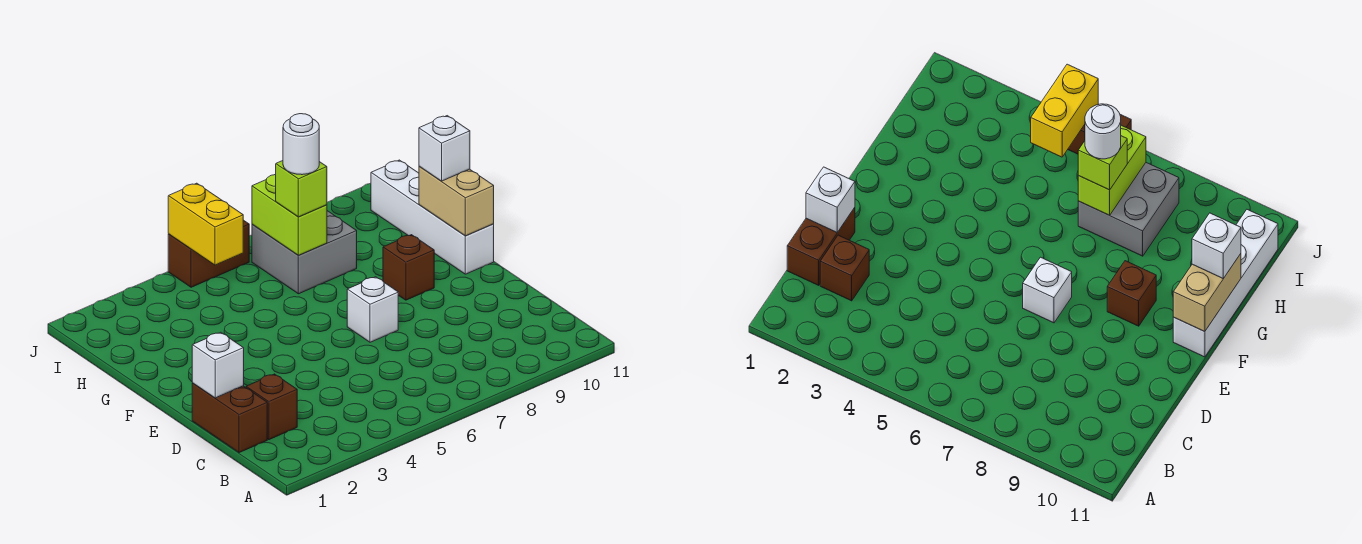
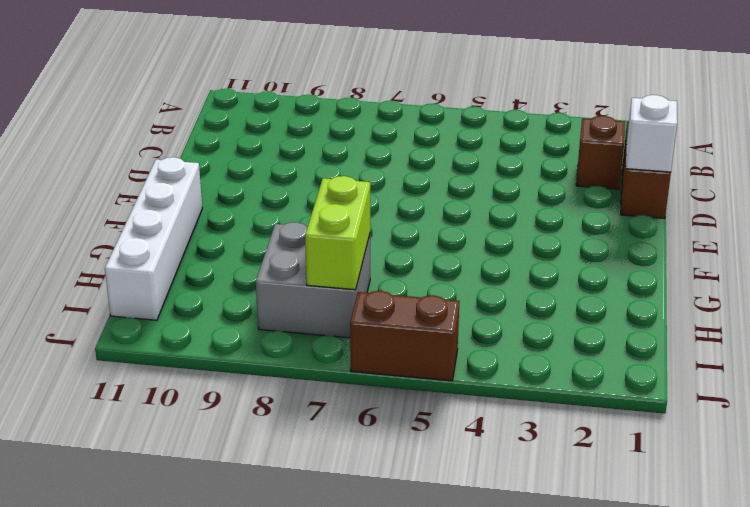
none -> white 1x1 brick [347,277,398,342]
none -> brown 1x1 brick [383,235,434,300]
none -> tan 1x2 brick [419,166,494,236]

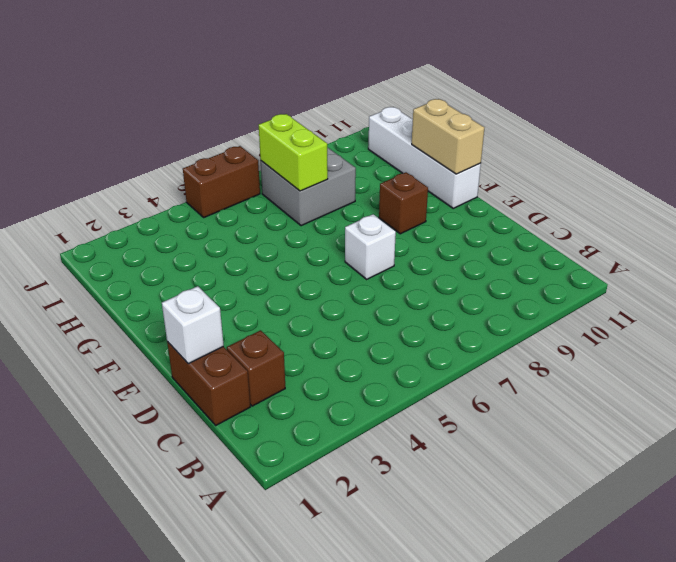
none -> yellow 1x2 brick [168,183,243,265]
none -> white 1x1 brick [419,116,470,181]
none -> lime 1x1 brick [276,161,327,217]

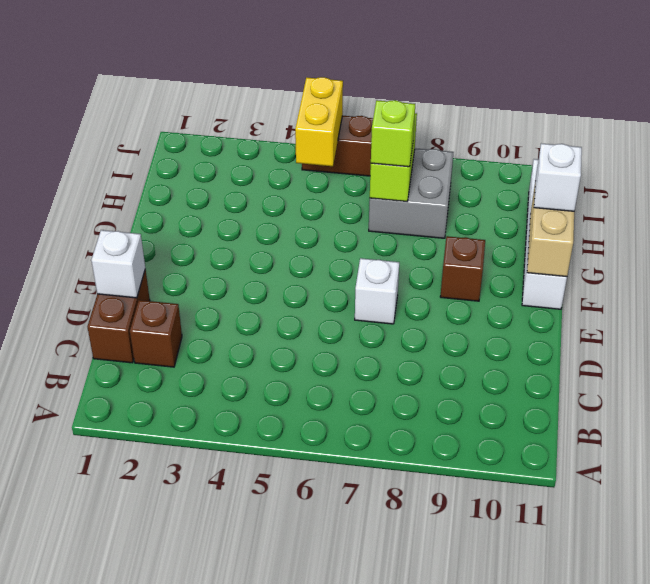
none -> white 1x1 round brick [283,114,319,175]

